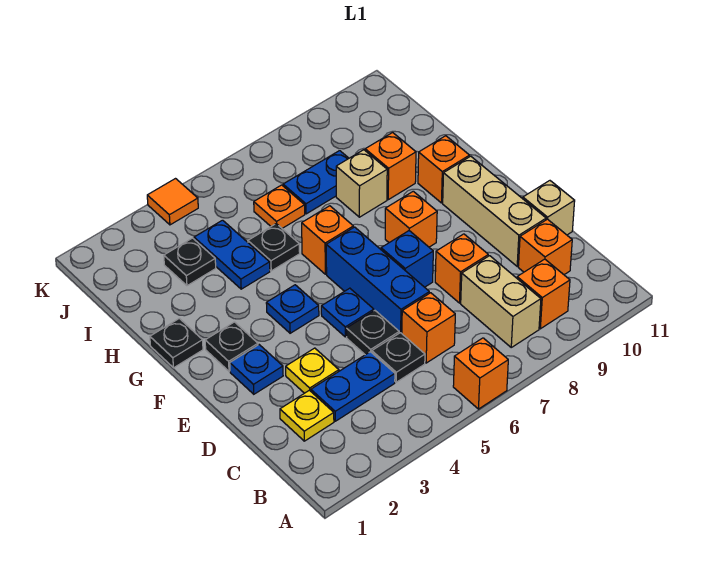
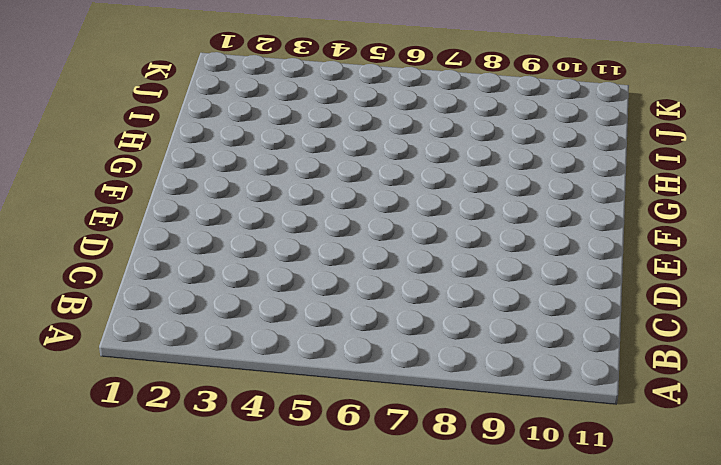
none -> orange 1x1 brick [453,338,508,409]
none -> tan 1x2 brick [461,256,541,347]
none -> orange 1x1 brick [517,259,570,329]
none -> yellow 1x1 plate [280,390,334,441]

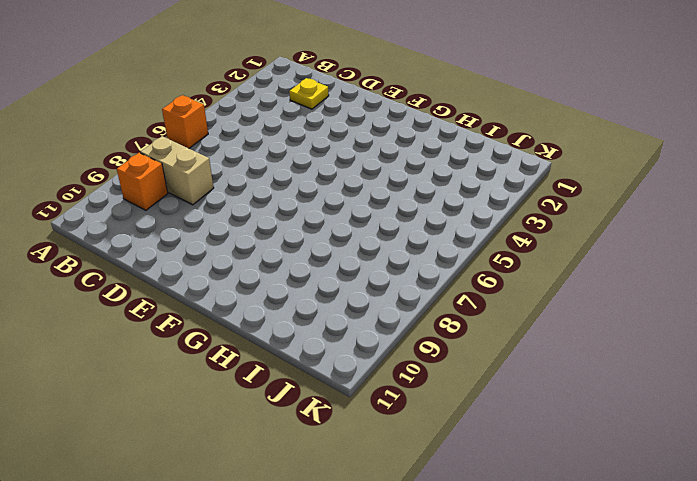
none -> blue 1x2 plate [311,352,395,421]
none -> black 1x1 plate [372,333,425,382]
none -> orange 1x1 brick [402,293,455,363]
none -> orange 1x1 brick [518,219,572,275]

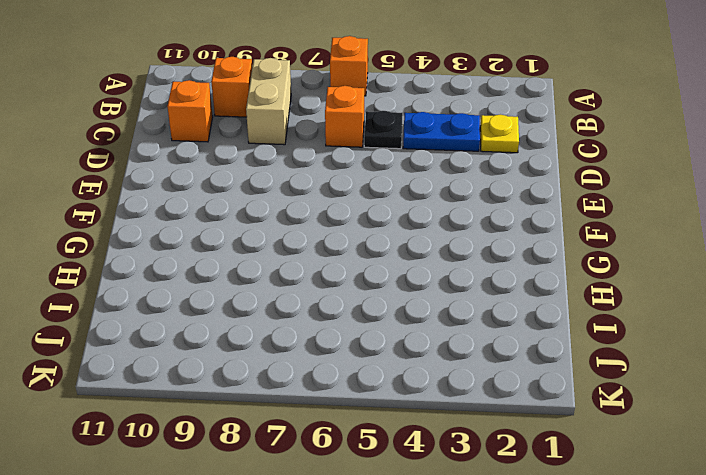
none -> yellow 1x1 plate [286,348,339,393]
none -> black 1x1 plate [346,311,399,355]
none -> blue 1x3 brick [326,227,429,333]
none -> orange 1x1 brick [435,234,488,303]

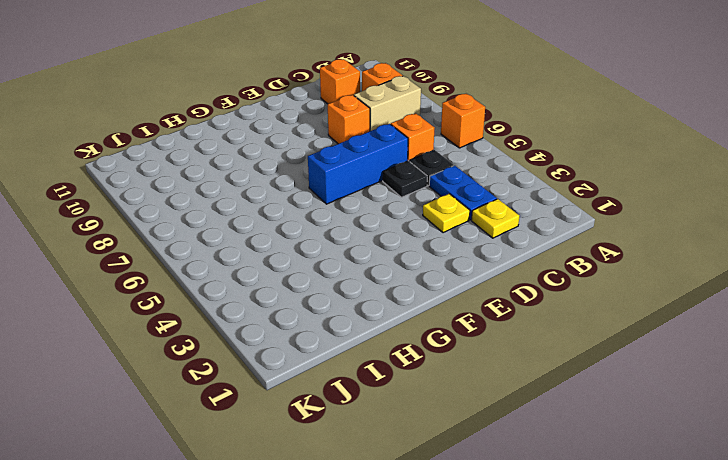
none -> tan 1x3 brick [443,156,546,266]
none -> tan 1x1 brick [523,181,575,235]
none -> blue 1x1 plate [230,345,283,394]
none -> blue 1x1 plate [321,288,374,337]

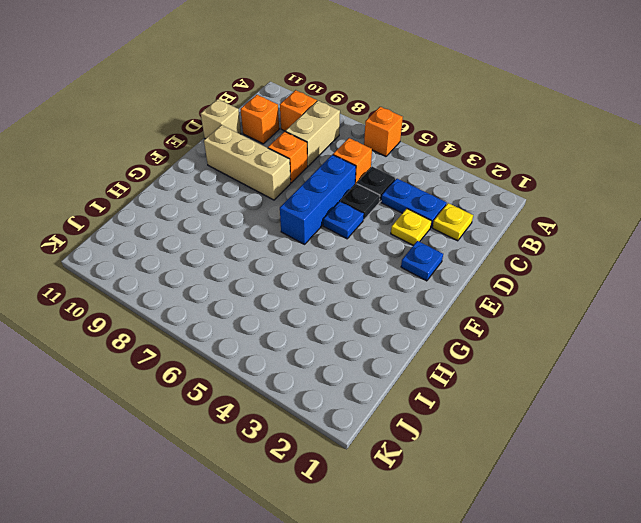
tan 1x3 brick [204,125,291,200] -> tan 1x3 brick turned to [443,156,546,266]
none -> blue 1x1 brick [381,231,433,287]
none -> black 1x1 plate [205,322,258,371]
none -> blue 1x1 plate [266,285,319,333]
none -> orange 1x1 brick [385,191,437,247]

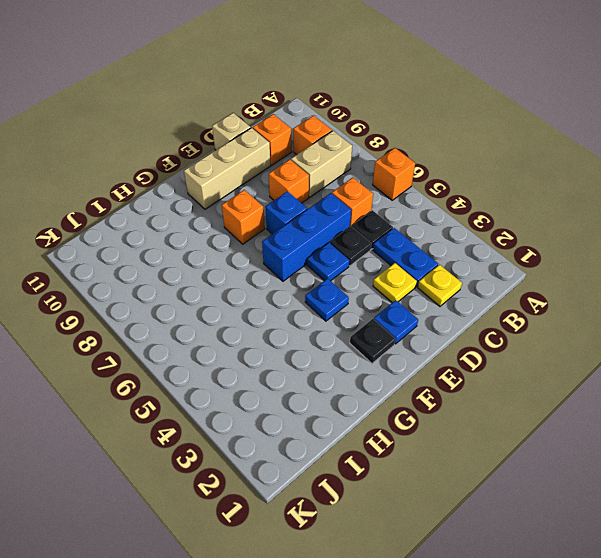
none -> black 1x1 plate [150,318,203,368]
none -> orange 1x1 brick [302,206,353,274]
none -> orange 1x1 brick [418,136,470,203]
none -> blue 1x2 plate [194,220,270,289]

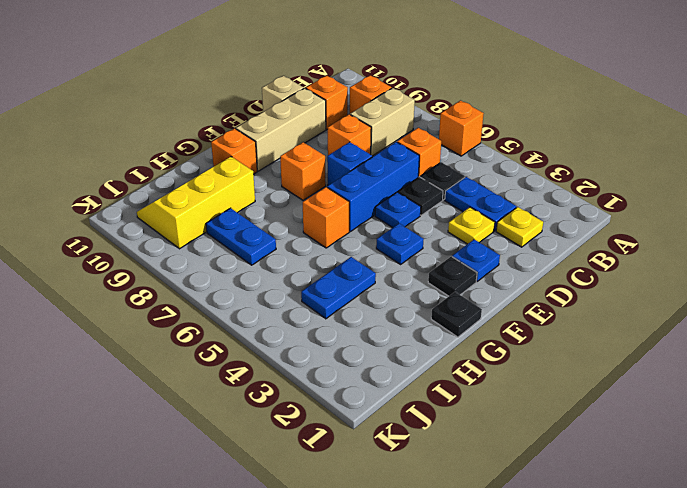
yellow 2x3 slope [137,157,255,249] -> orange 1x1 brick [365,133,416,200]
none -> black 1x1 plate [248,224,300,271]
none -> tan 1x1 brick [336,150,387,217]
none -> black 1x1 plate [164,238,216,286]
none -> orange 1x1 plate [254,185,305,228]

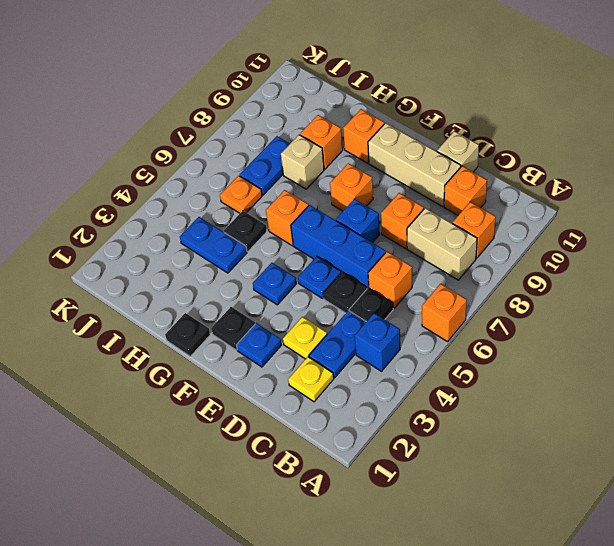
blue 1x1 brick [355,313,400,371] -> none
none -> black 1x1 plate [164,238,216,286]
none -> orange 1x1 tile [147,179,198,225]

